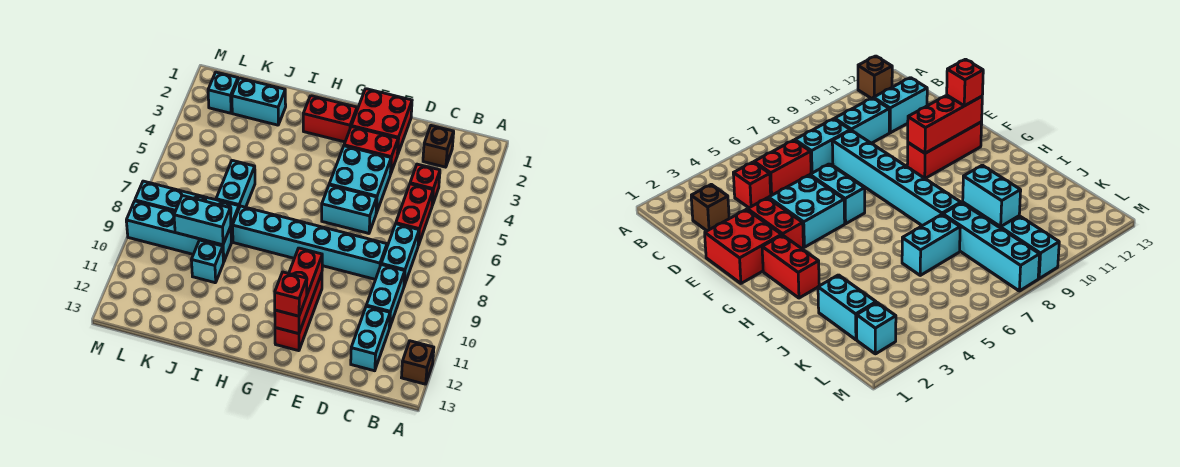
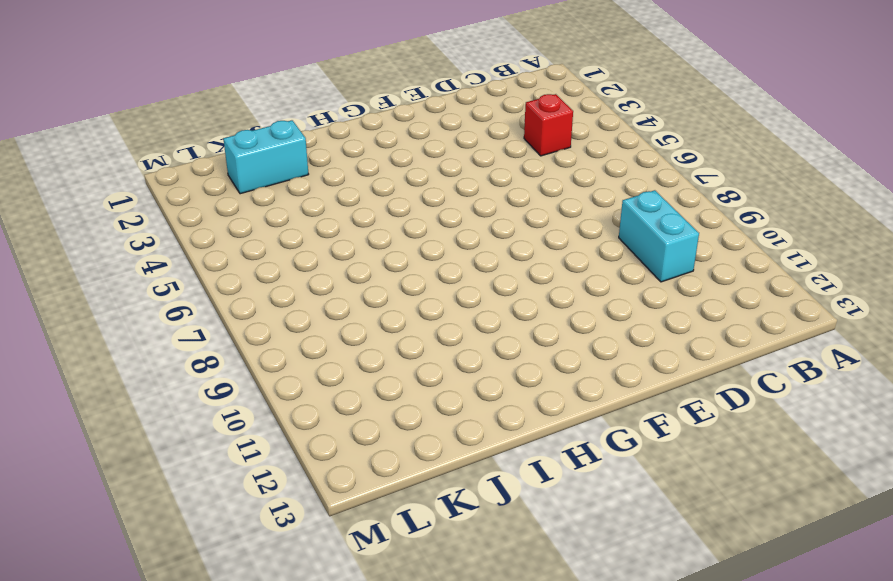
none -> brown 1x1 brick [401,341,434,384]
none -> brown 1x1 brick [423,126,454,167]
none -> red 1x2 brick [396,184,433,245]

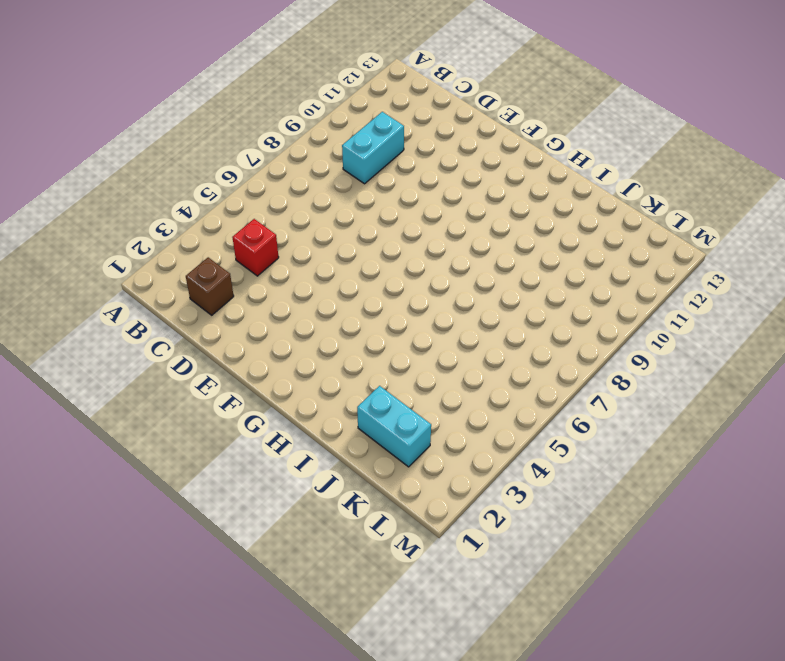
none -> brown 1x1 brick [401,341,434,384]
none -> red 1x2 brick [396,184,433,245]
none -> cyan 1x2 brick [381,224,419,286]

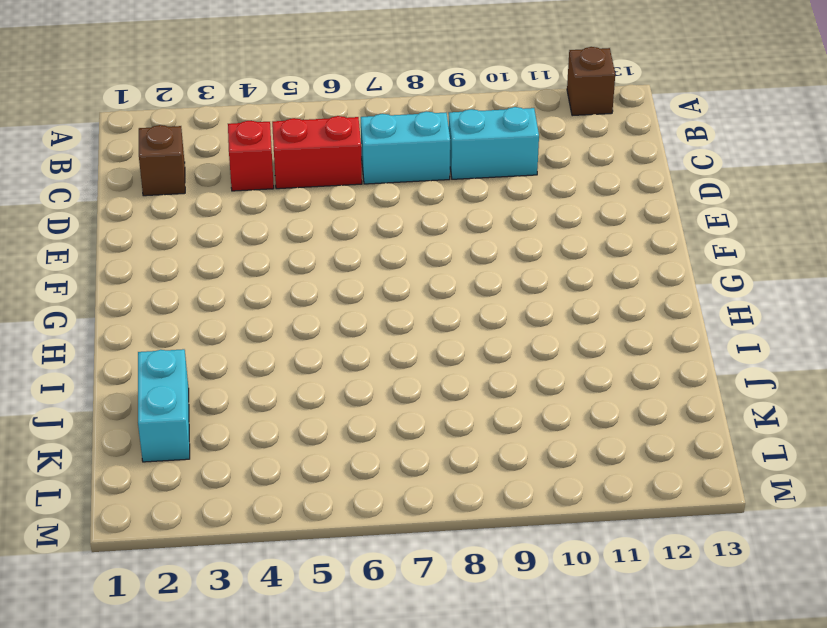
none -> cyan 1x2 brick [351,306,390,371]
none -> cyan 1x6 brick [232,206,387,279]
none -> red 2x2 brick [351,89,412,155]

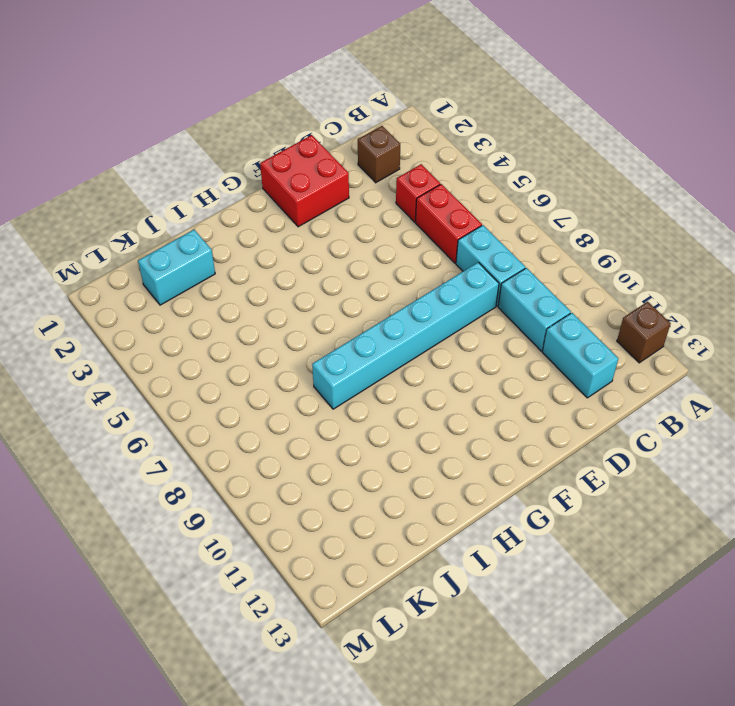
none -> red 1x2 brick [344,127,398,174]
none -> cyan 2x2 brick [329,146,391,213]
none -> cyan 1x2 brick [322,185,377,233]

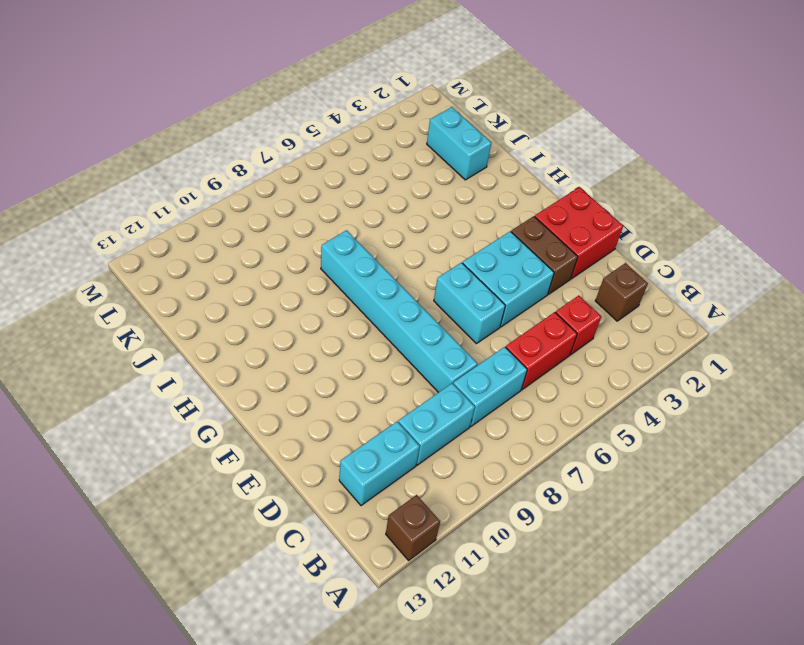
brown 1x2 brick [511,216,578,294] -> red 1x2 brick [344,127,398,174]
none -> red 1x3 brick [275,273,322,351]
none -> red 1x2 brick [303,96,357,142]
none -> cyan 1x2 brick [216,160,255,207]

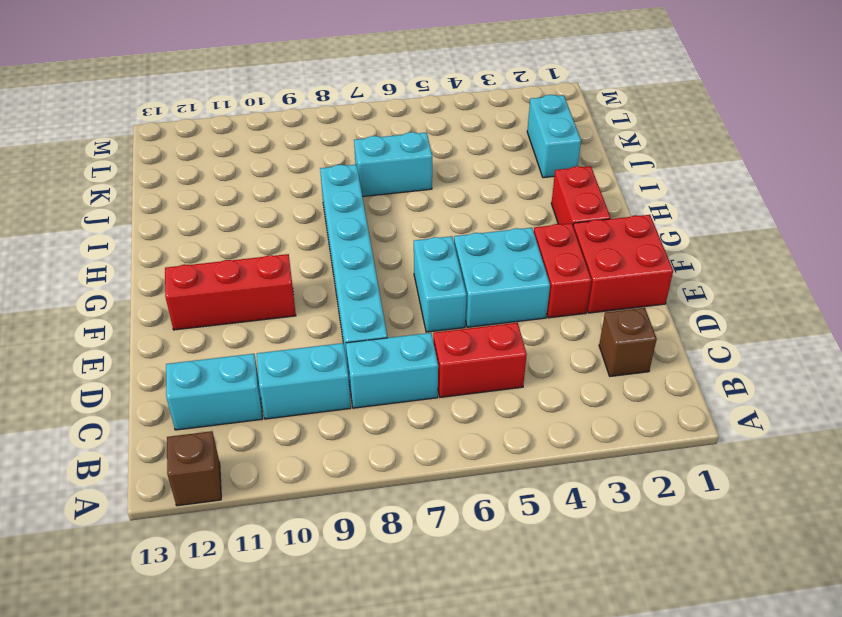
none -> red 1x1 brick [410,164,440,205]
none -> cyan 1x4 brick [135,181,239,242]
none -> cyan 1x4 brick [126,201,231,262]

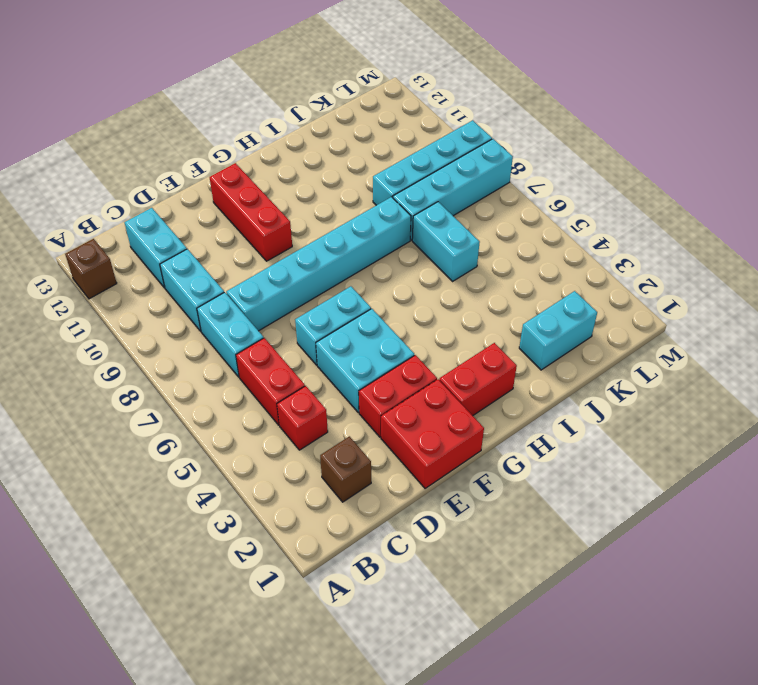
none -> cyan 1x1 brick [191,240,223,283]
none -> cyan 1x1 brick [208,72,238,113]
none -> red 1x3 brick [275,248,322,334]

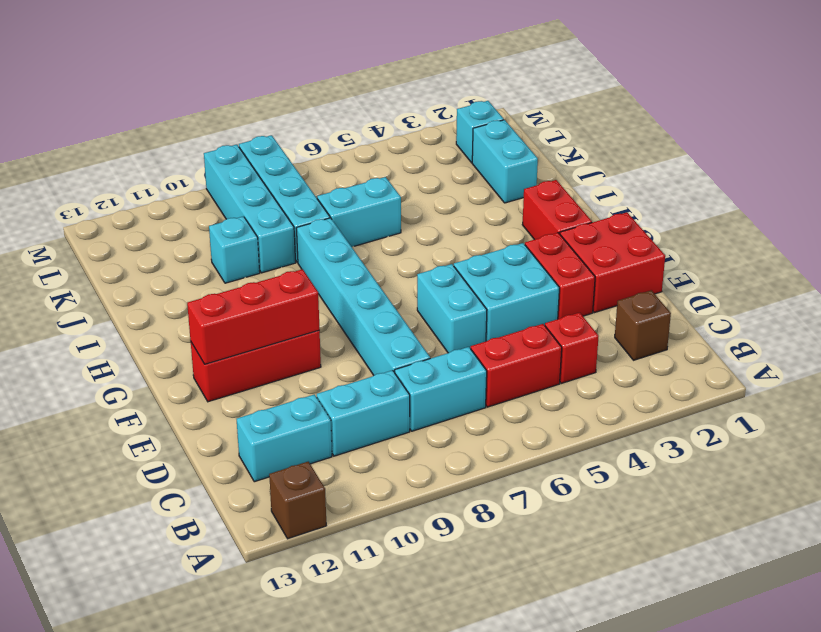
none -> cyan 1x2 brick [174,196,231,245]
none -> red 1x1 brick [275,272,307,316]

